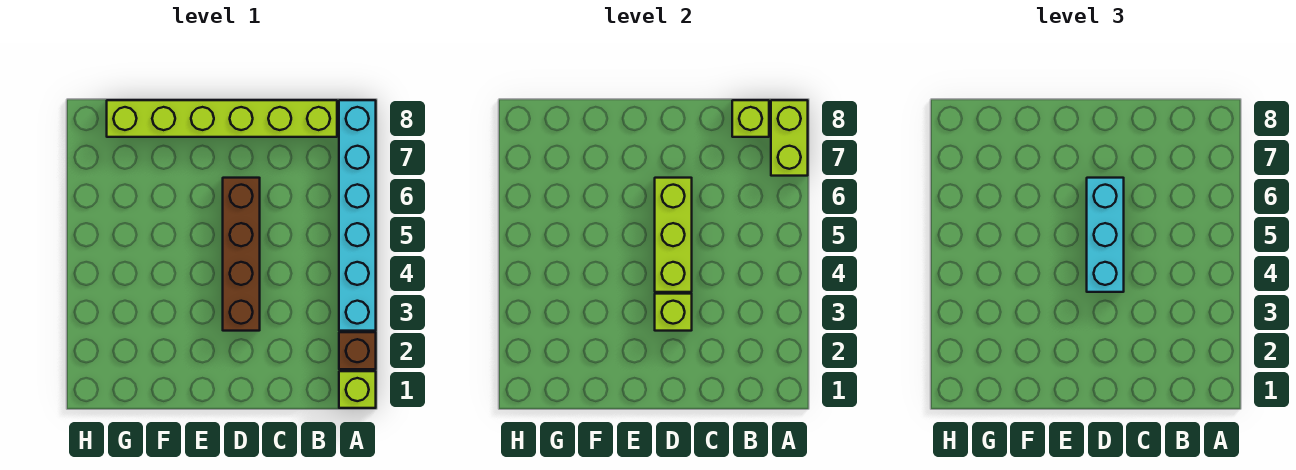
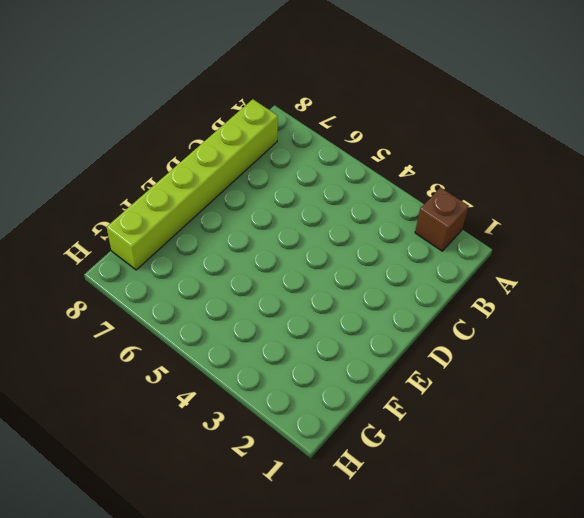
none -> lime 1x1 brick [339,371,376,408]
none -> cyan 1x6 brick [339,100,376,331]

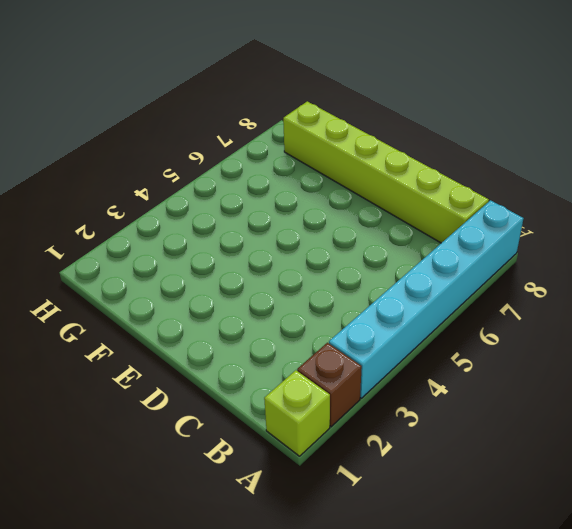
none -> brown 1x4 brick [223,178,260,331]
none -> lime 1x2 brick [771,100,808,176]

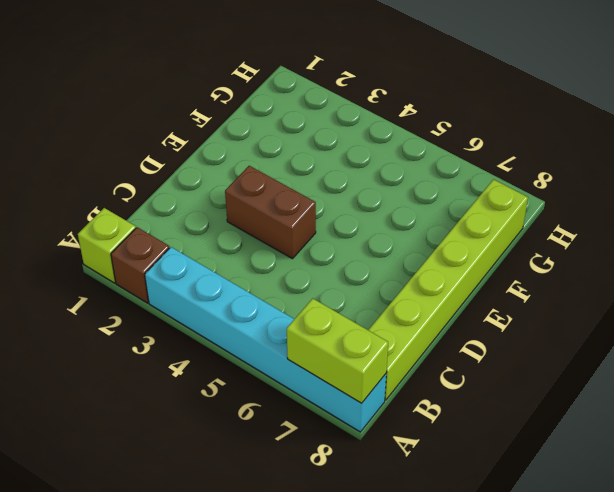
brown 1x2 brick [225,166,316,259] -> brown 1x4 brick [223,178,260,331]
none -> lime 1x1 brick [732,100,769,137]
none -> lime 1x1 brick [655,294,692,331]

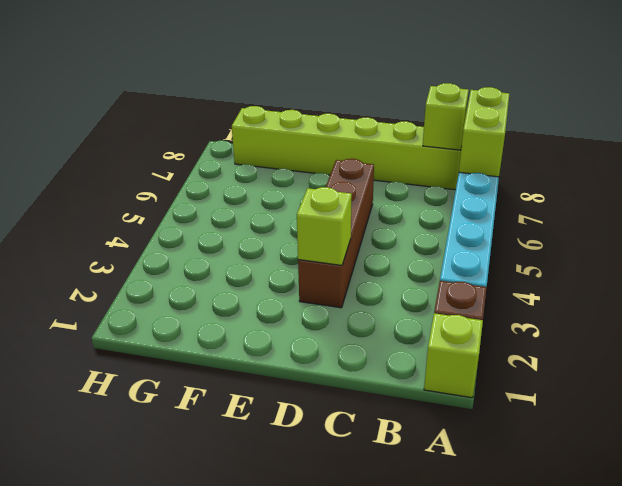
none -> lime 1x3 brick [655,178,692,292]
none -> cyan 1x3 brick [1087,178,1124,292]

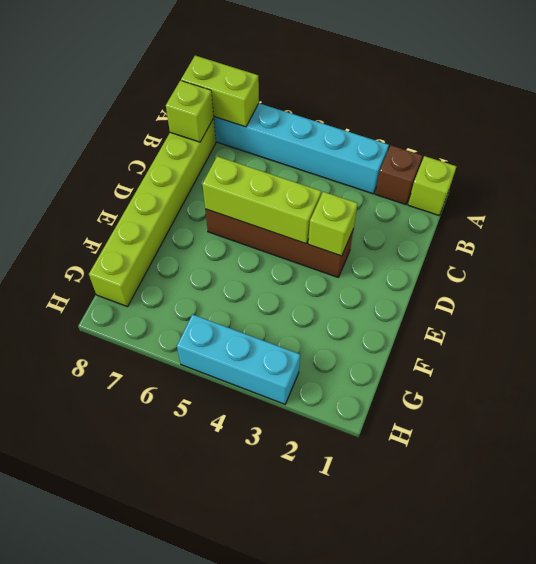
cyan 1x3 brick [177,315,300,404] -> cyan 1x3 brick moved to [1087,178,1124,292]

